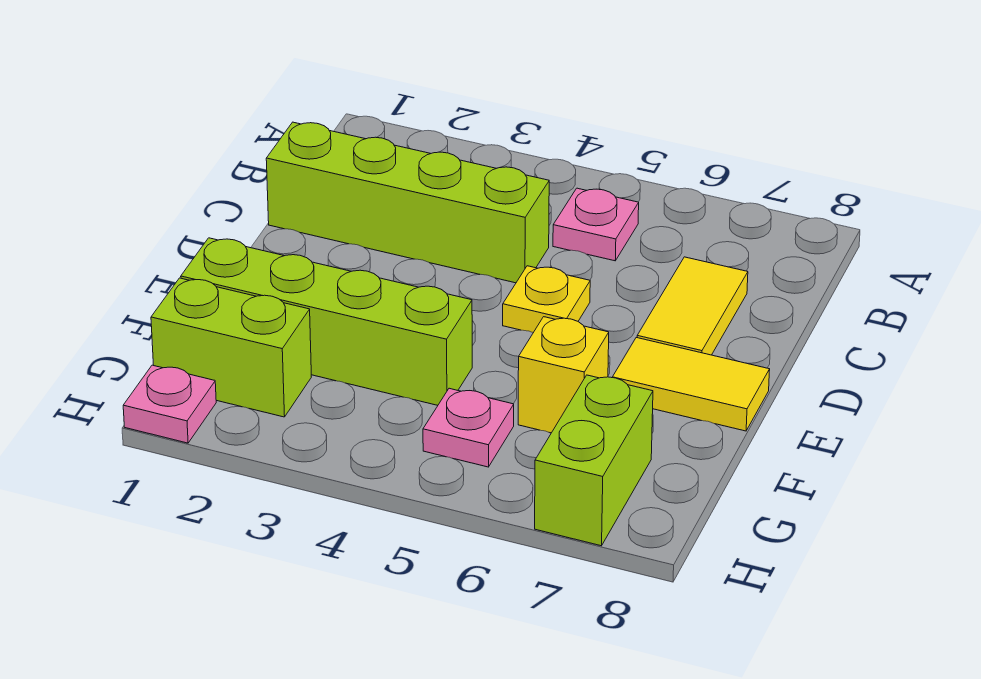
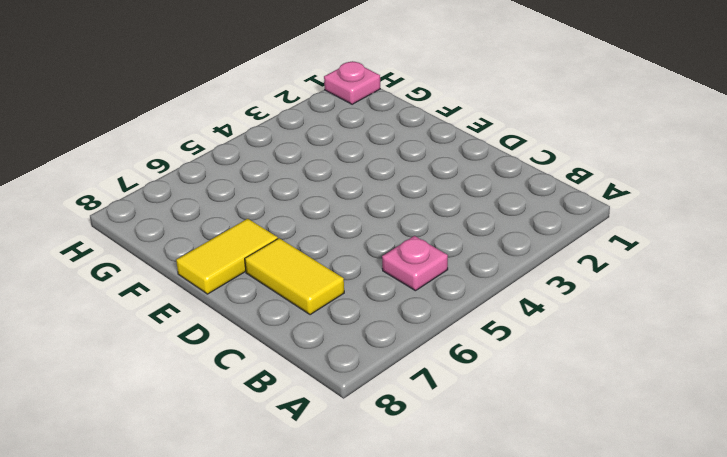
none -> lime 1x4 brick [266,122,549,283]
none -> yellow 1x1 plate [503,266,590,333]

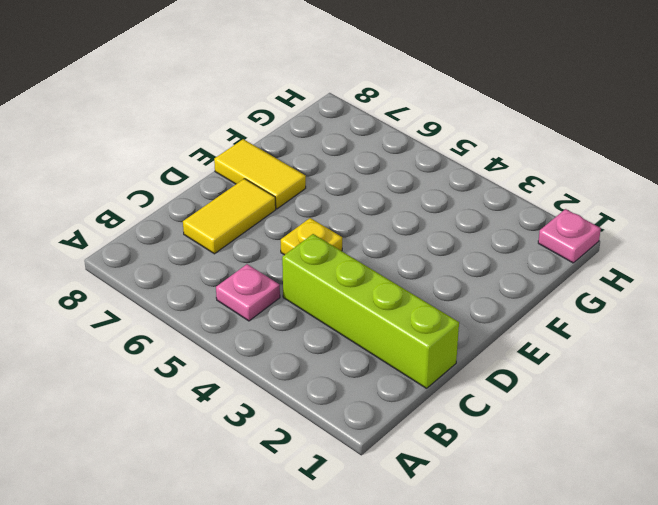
none -> lime 1x4 brick [181,238,472,405]
none -> yellow 1x1 brick [518,317,609,433]

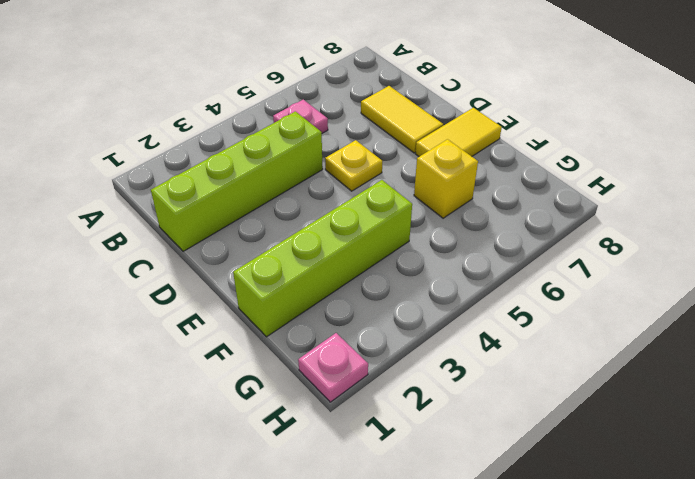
none -> lime 1x2 brick [151,278,311,417]
none -> pink 1x1 plate [423,388,514,467]

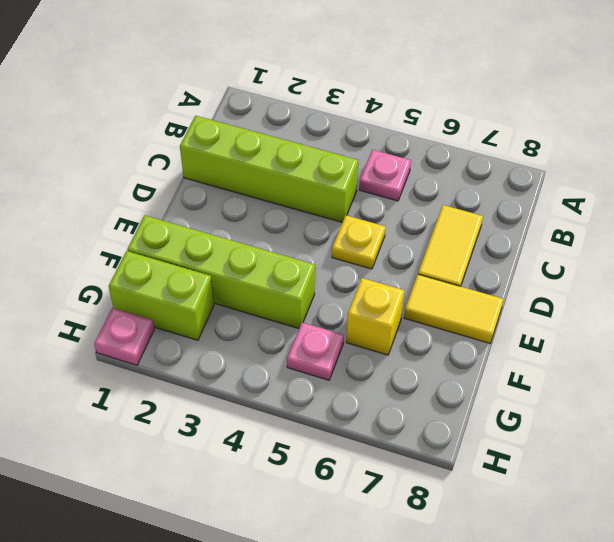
none -> lime 1x2 brick [535,375,653,546]

